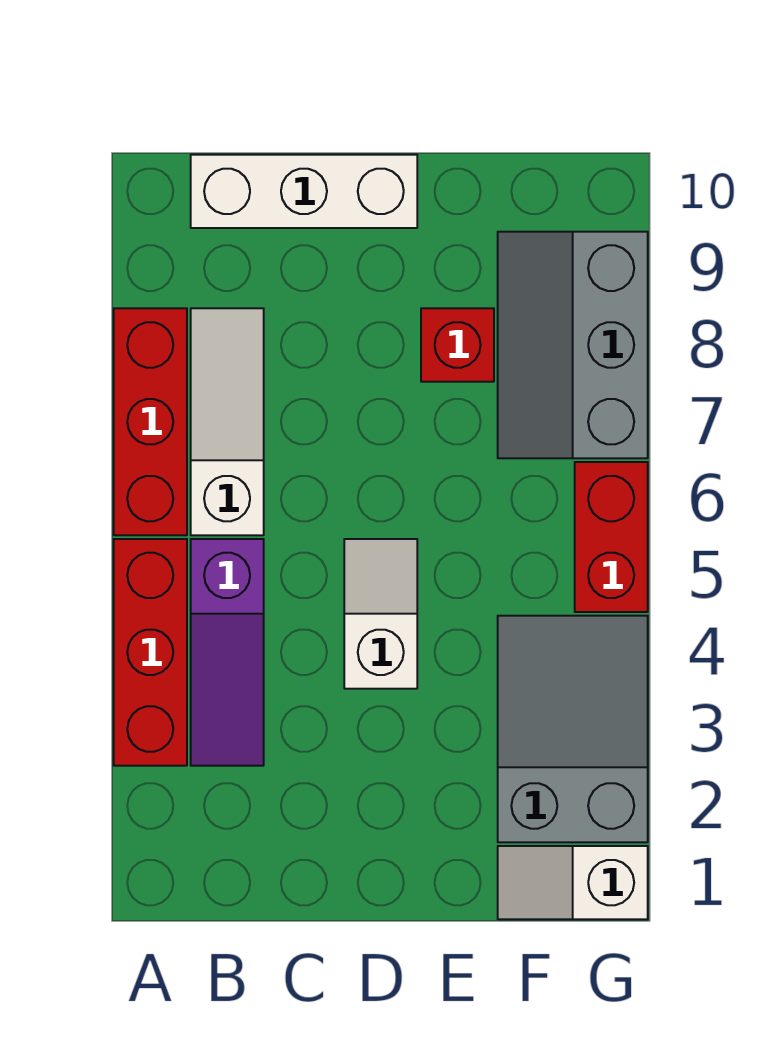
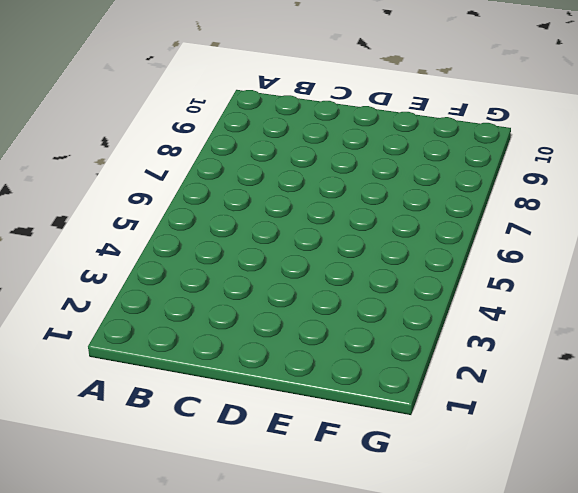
none -> red 1x3 brick [114,539,187,766]
none -> red 1x3 brick [114,308,187,535]

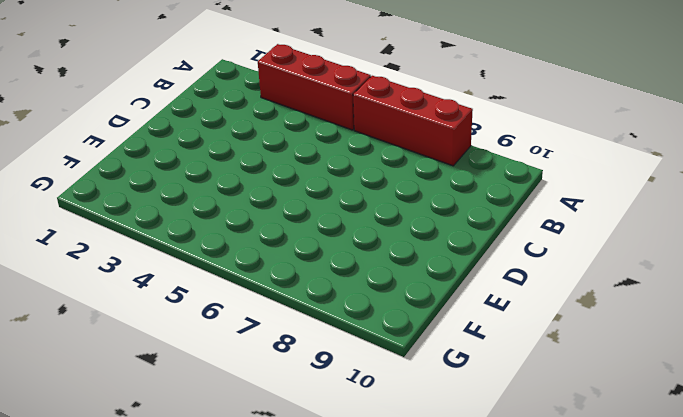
none -> purple 1x3 slope [191,539,264,766]
none -> white 1x3 slope [191,308,264,535]

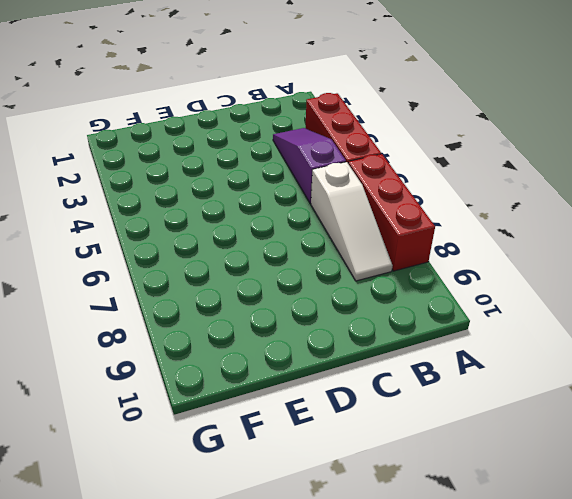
none -> white 1x3 brick [191,155,417,228]
none -> white 1x2 slope [344,539,417,689]

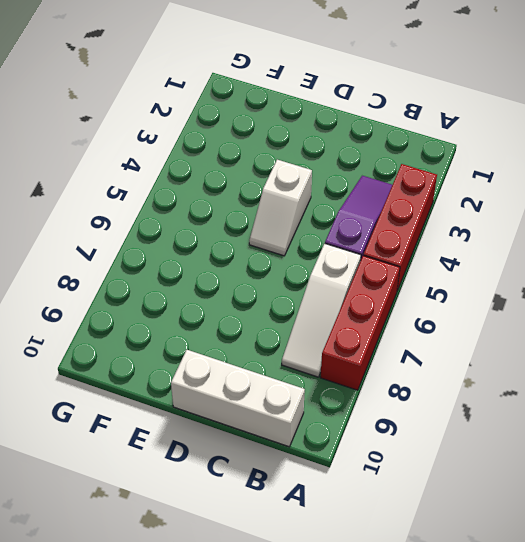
none -> red 1x1 brick [421,308,494,382]
none -> white 1x2 slope [498,846,648,919]

